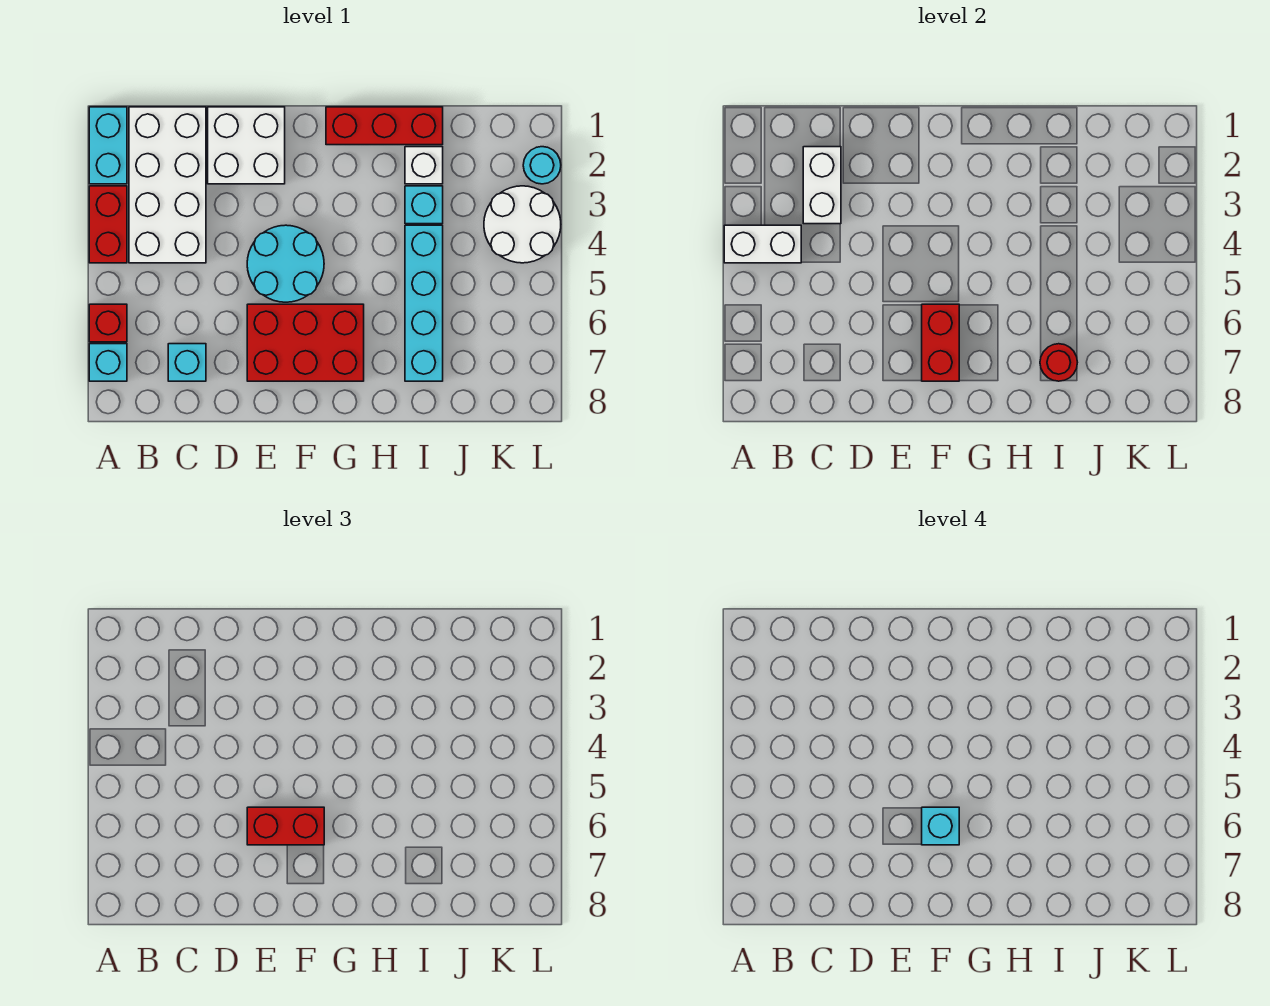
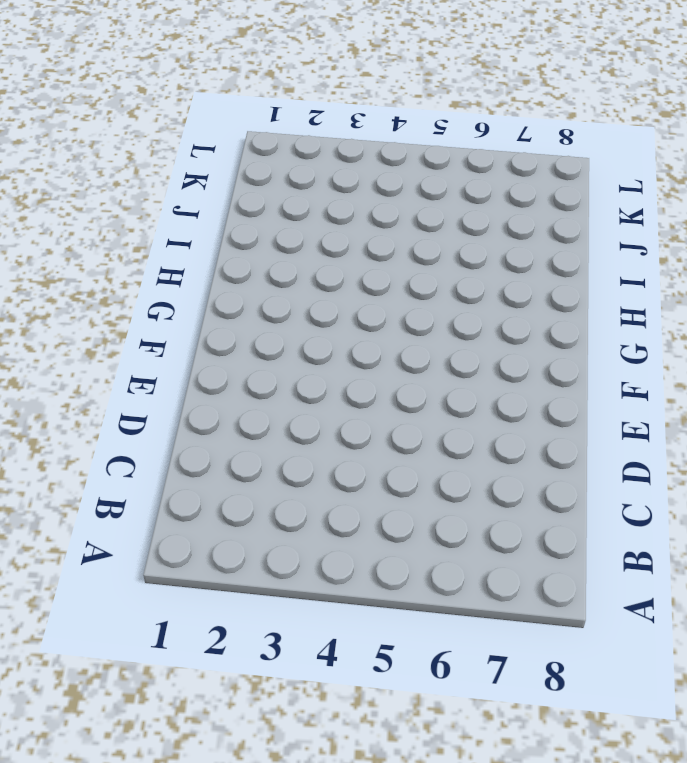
none -> cyan 1x2 brick [89,107,127,184]
none -> red 1x2 brick [89,186,127,263]
none -> red 1x1 brick [89,304,127,342]

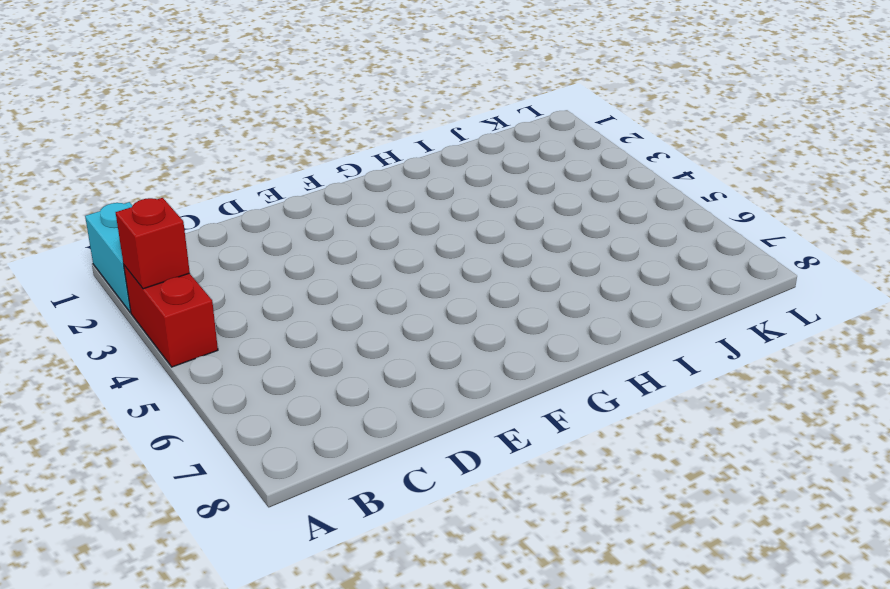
red 1x1 brick [116,198,190,289] -> red 1x1 brick moved to [89,304,127,342]
none -> cyan 1x1 brick [89,344,127,381]
none -> white 2x4 brick [129,107,206,263]
none -> cyan 1x1 brick [168,344,206,381]

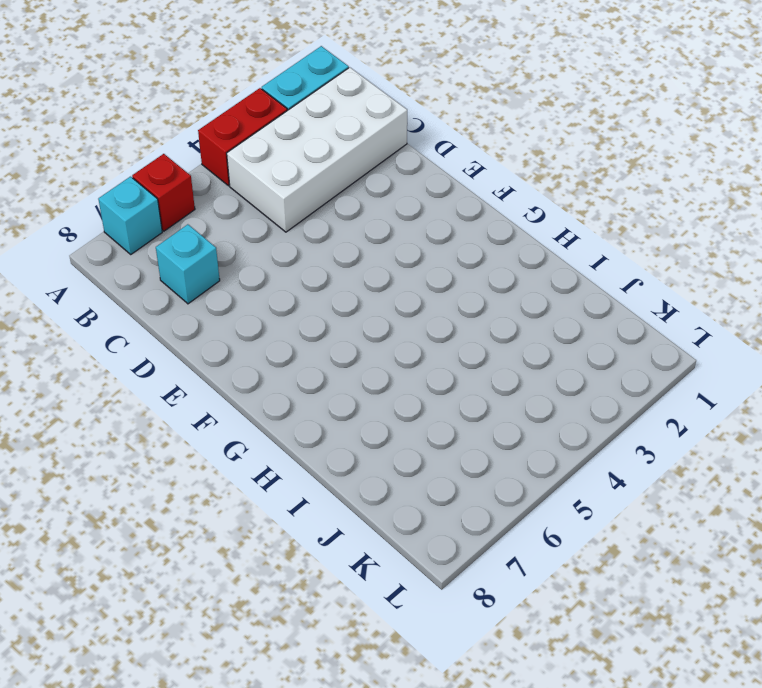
none -> white 2x2 brick [208,107,285,184]
none -> cyan 2x2 round brick [247,225,324,302]
none -> red 2x3 brick [247,304,364,381]

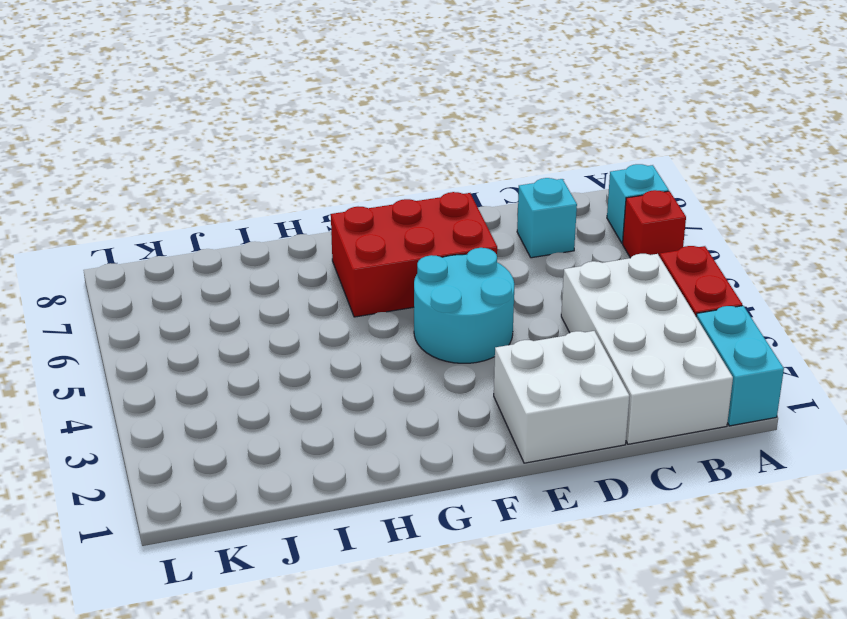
none -> red 1x3 brick [326,107,443,145]
none -> white 1x1 brick [405,147,443,184]
none -> cyan 1x1 brick [405,186,443,224]

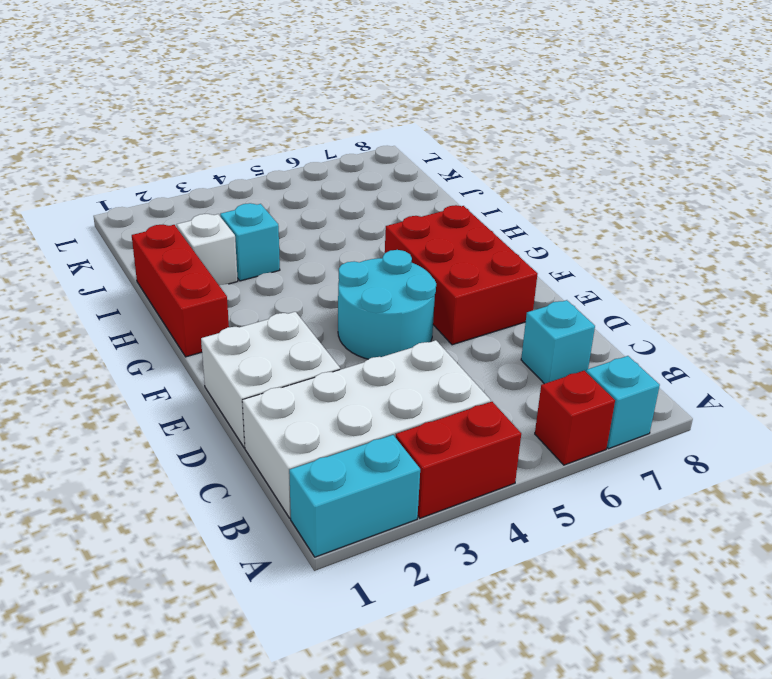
none -> cyan 1x4 brick [405,225,443,381]
none -> white 2x2 round brick [484,186,561,263]
none -> cyan 1x1 round brick [523,147,561,184]

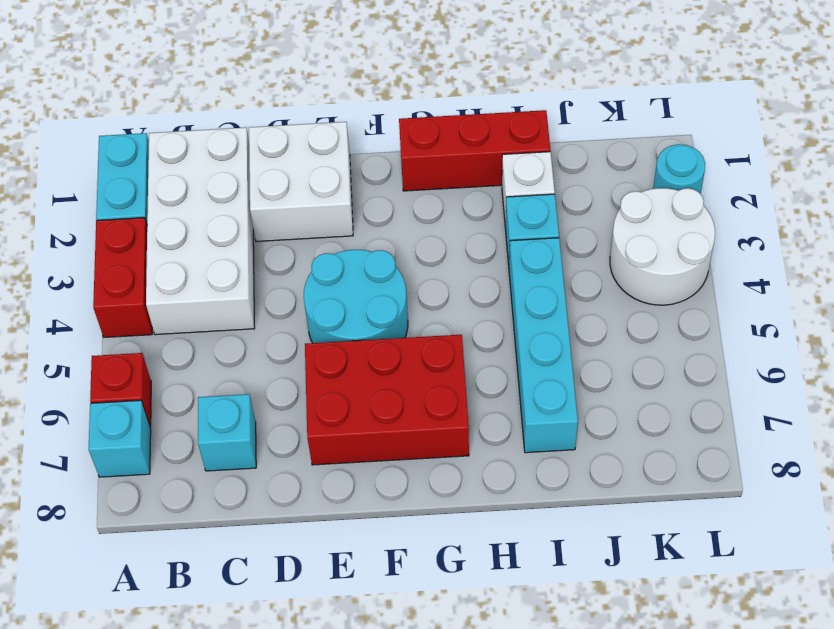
none -> white 1x2 brick [724,225,801,263]
none -> white 1x2 brick [803,147,841,224]
none -> red 1x2 brick [922,304,959,381]

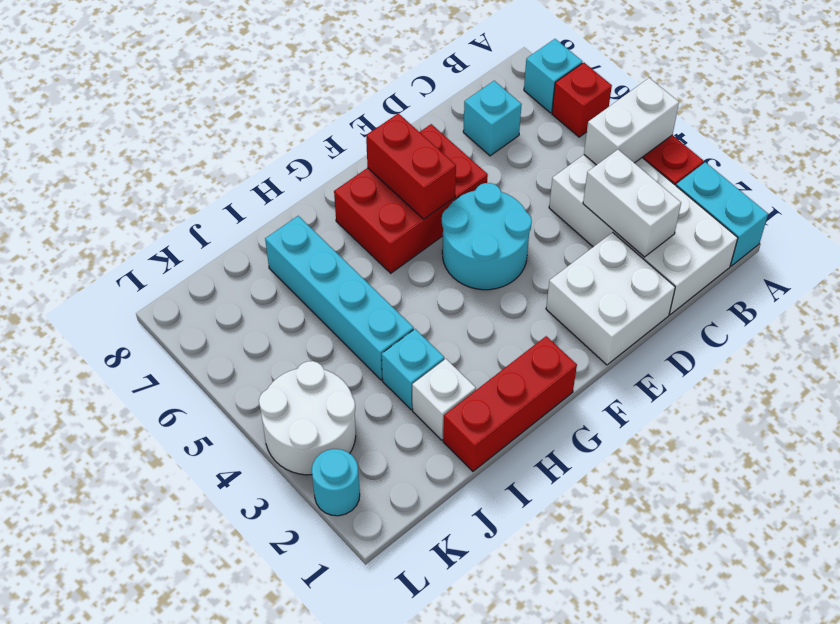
none -> red 1x1 round brick [1040,344,1077,381]
none -> red 1x2 brick [247,807,324,845]
none -> cyan 1x1 brick [922,807,959,845]

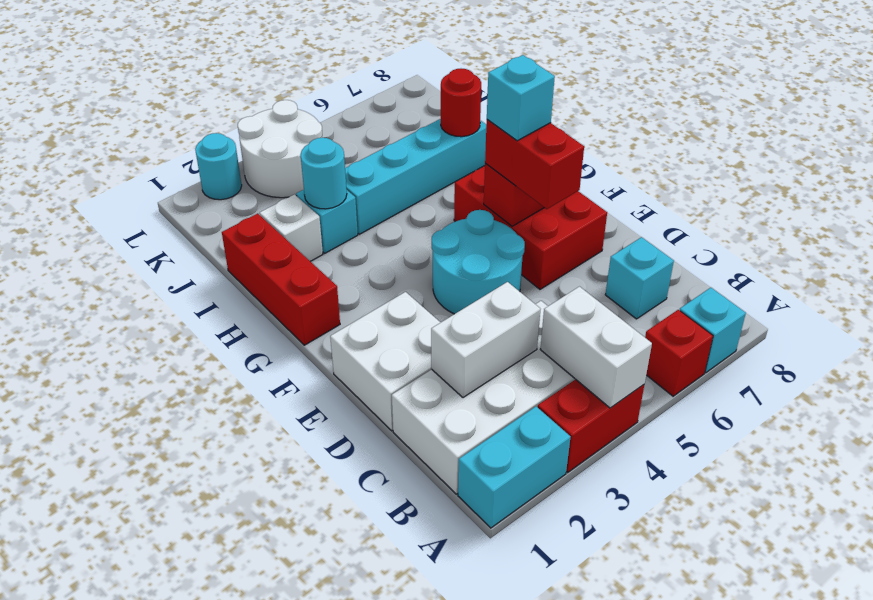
cyan 1x1 round brick [301,138,347,209] -> none

